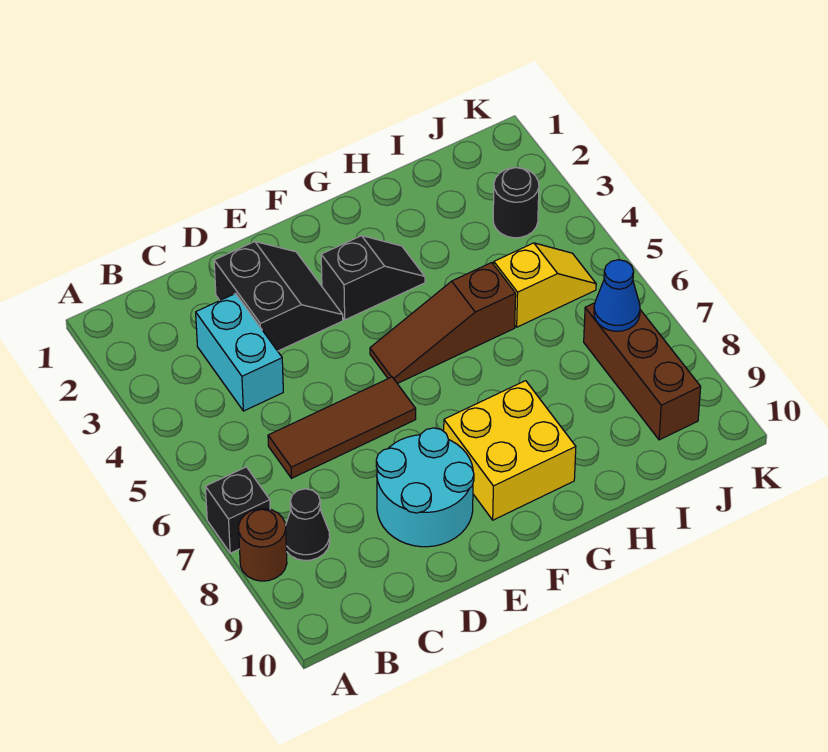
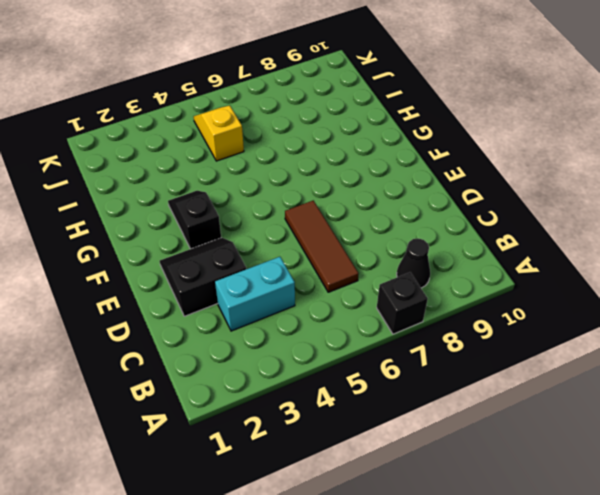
none -> brown 1x1 round brick [239,509,287,581]
none -> cyan 2x2 round brick [376,428,474,547]
none -> brown 1x3 slope [370,263,516,384]

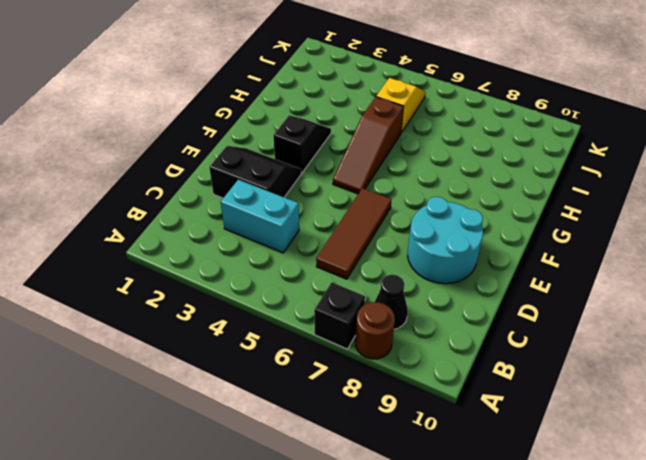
none -> yellow 2x2 brick [444,381,576,520]
none -> black 1x1 round brick [493,168,539,238]
none -> brown 1x3 brick [584,303,701,440]

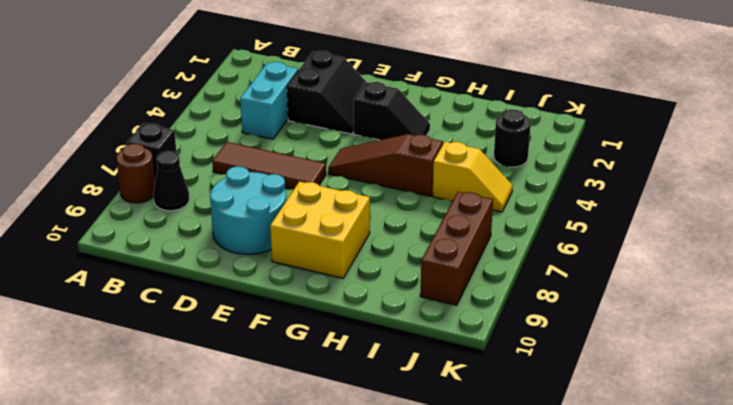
none -> blue 1x1 cone [594,260,640,331]

